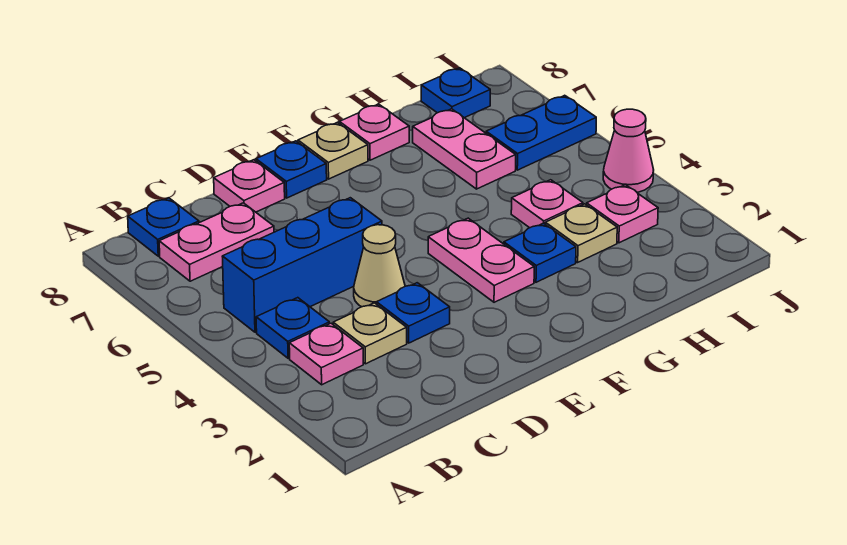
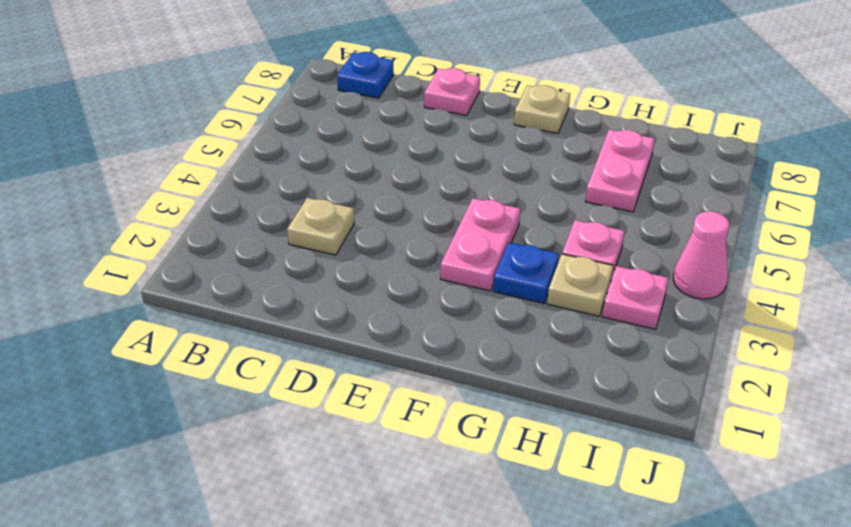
none -> pink 1x1 plate [289,323,363,385]
none -> blue 1x1 plate [256,298,330,358]
none -> blue 1x3 brick [222,198,382,332]

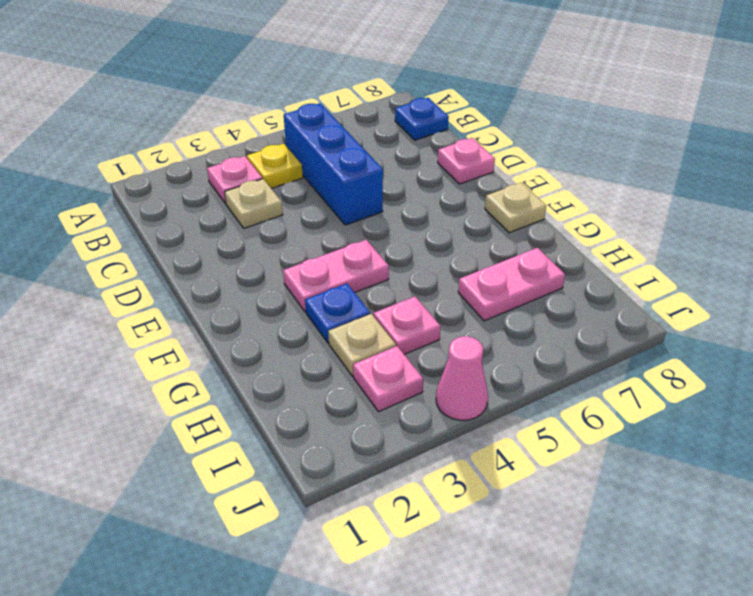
yellow 1x1 plate [247,144,303,188] -> blue 1x1 plate [256,298,330,358]
none -> pink 1x2 plate [159,203,274,281]
none -> blue 1x1 plate [377,283,450,343]
none -> tan 1x1 cone [354,225,405,307]

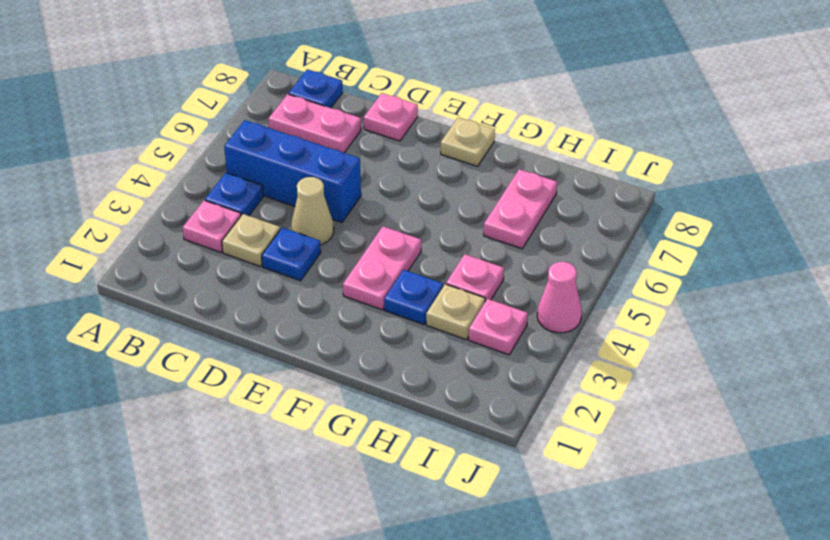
none -> blue 1x1 plate [256,141,327,198]
none -> pink 1x1 plate [339,104,409,160]
none -> blue 1x2 plate [486,95,596,170]

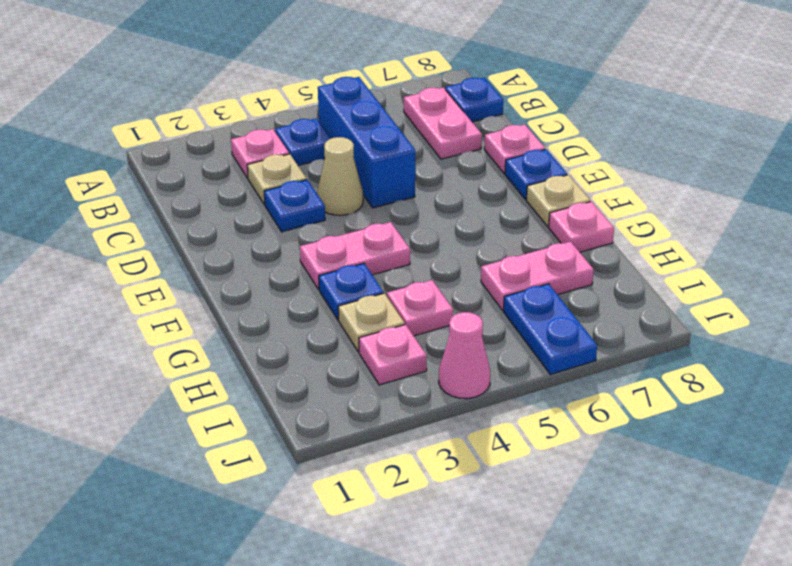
none -> blue 1x1 plate [421,68,490,118]

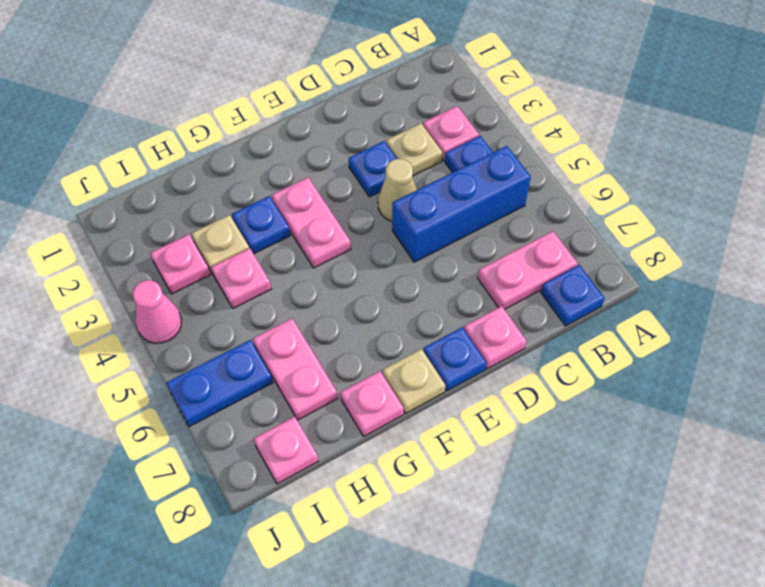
pink 1x1 plate [254,417,318,484] -> blue 1x1 plate [421,68,490,118]

